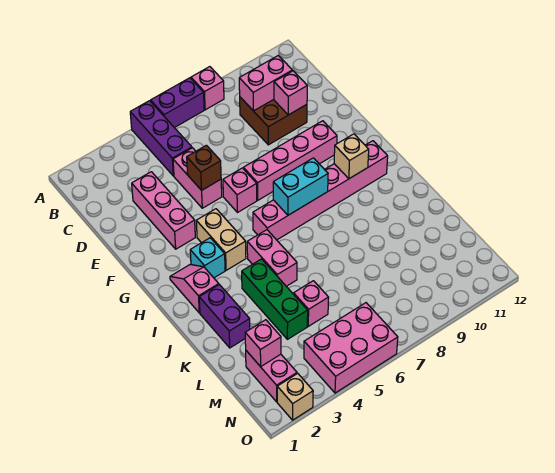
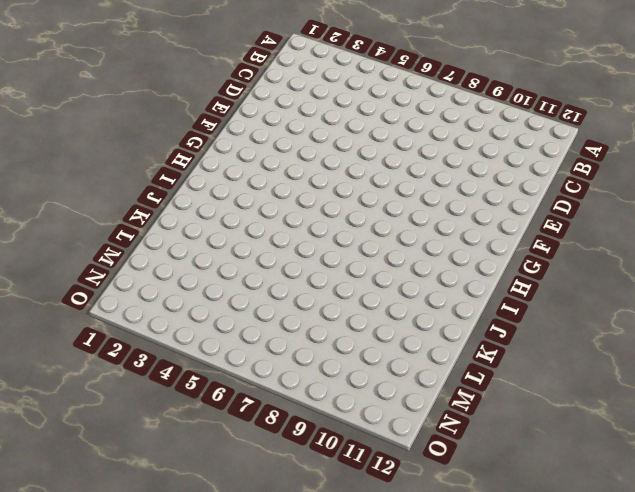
none -> purple 1x3 brick [130,101,192,176]
none -> purple 1x2 brick [151,78,204,128]
none -> pink 1x1 brick [191,67,224,110]

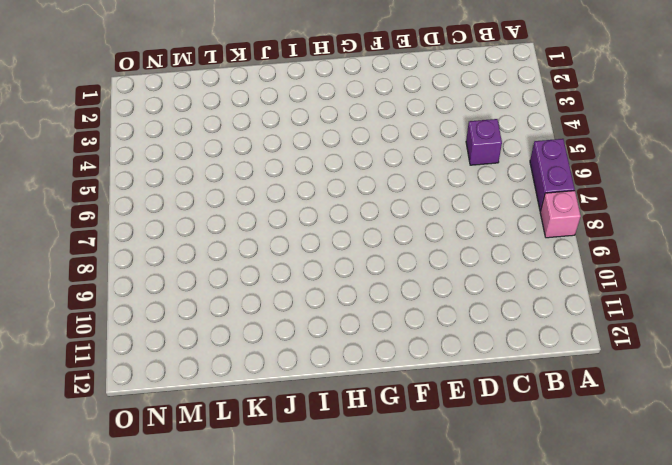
purple 1x1 brick [466,119,502,165] -> purple 1x3 brick [130,101,192,176]
none -> brown 2x2 brick [240,97,307,145]
none -> pink 1x3 brick [132,172,195,249]
none -> pink 1x2 brick [173,148,222,208]

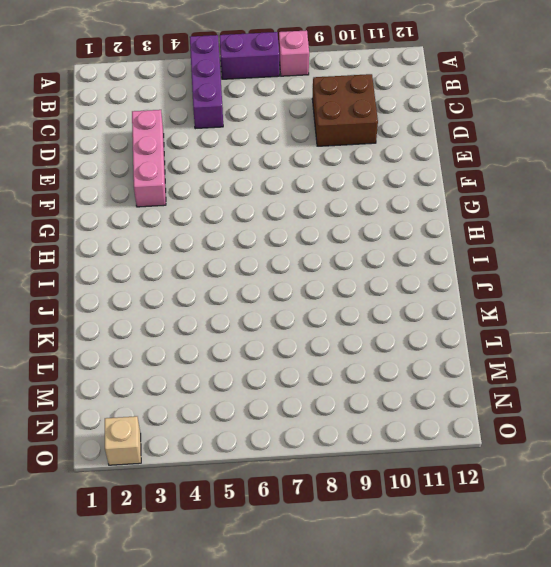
none -> pink 1x2 brick [173,148,222,208]
none -> pink 1x1 brick [223,168,257,213]
none -> pink 1x4 brick [243,121,337,200]

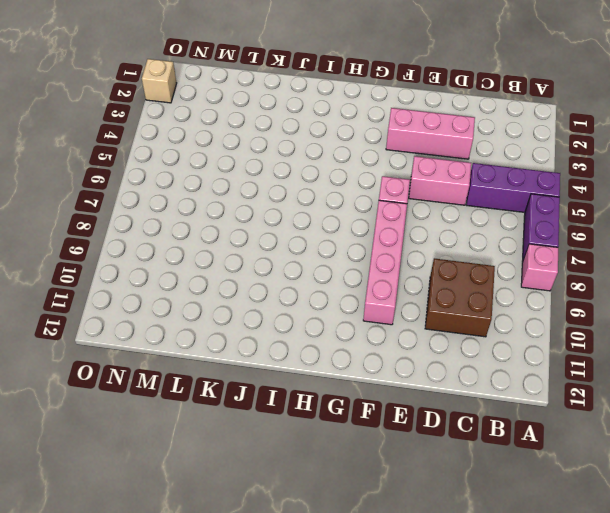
none -> tan 1x2 brick [196,209,246,270]
none -> pink 1x2 slope [170,265,219,313]
none -> cyan 1x1 brick [190,238,225,278]

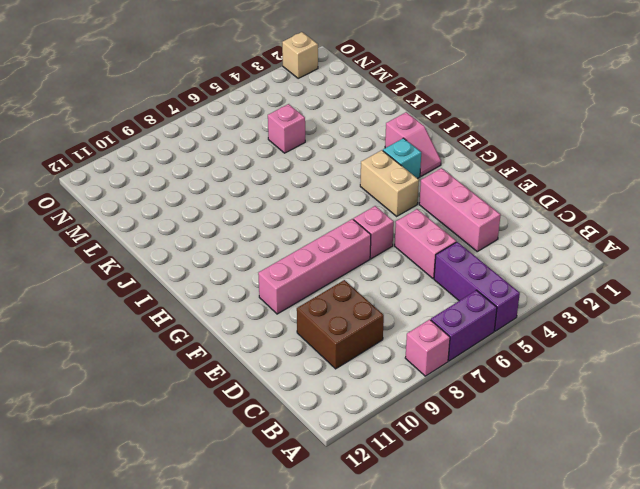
none -> pink 1x6 brick [253,141,388,240]
none -> pink 1x2 brick [247,230,297,286]
none -> purple 1x2 brick [199,285,250,348]

